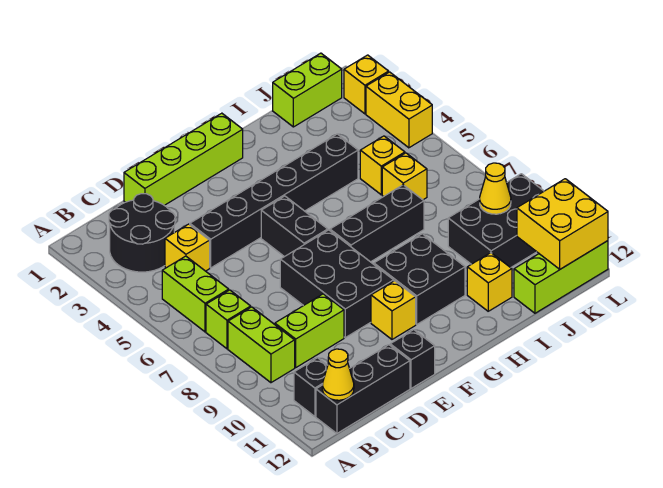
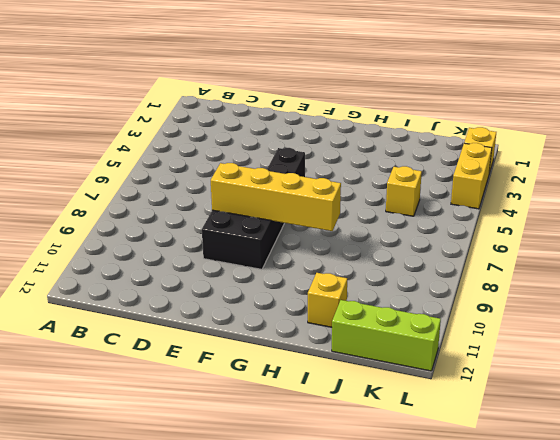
yellow 1x4 brick [211,163,341,231] -> none
none -> black 2x2 round brick [109,194,175,272]
none -> lime 1x2 brick [162,256,229,332]
none -> lime 1x1 brick [206,290,251,349]

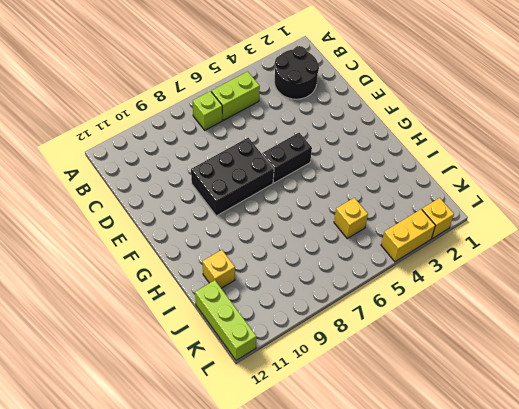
none -> lime 1x2 brick [228,307,295,383]
none -> black 1x1 brick [294,358,328,416]
none -> black 1x3 brick [316,345,410,433]

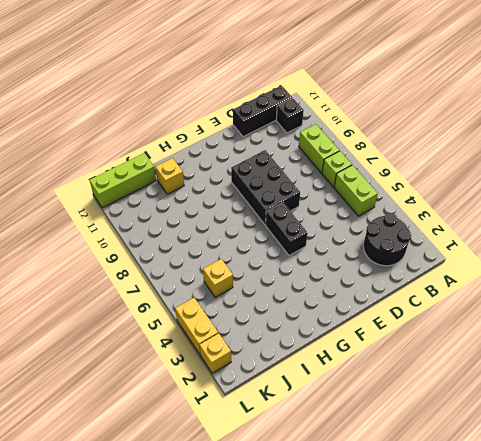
none -> yellow 1x1 brick [165,224,210,271]
none -> lime 1x2 brick [275,294,344,367]
none -> lime 1x4 brick [124,113,243,205]

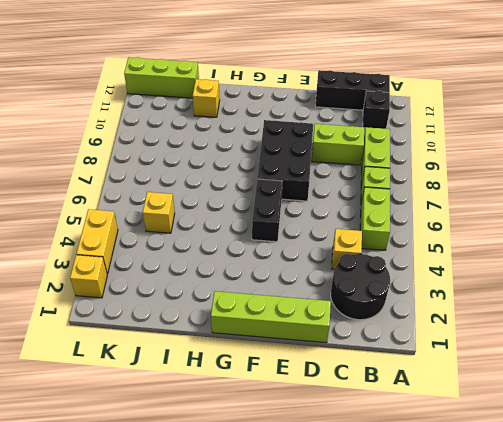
none -> black 1x6 brick [190,134,358,268]
none -> black 1x1 brick [390,330,435,388]
none -> yellow 1x1 brick [371,281,416,339]

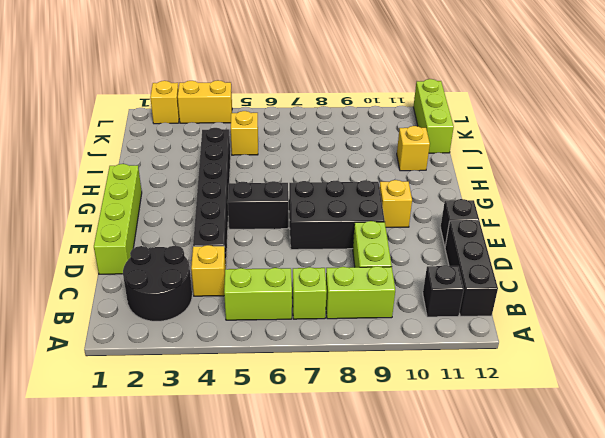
none -> black 1x3 brick [330,185,424,262]
none -> black 2x2 brick [374,234,465,324]
none -> lime 1x2 brick [273,53,342,127]

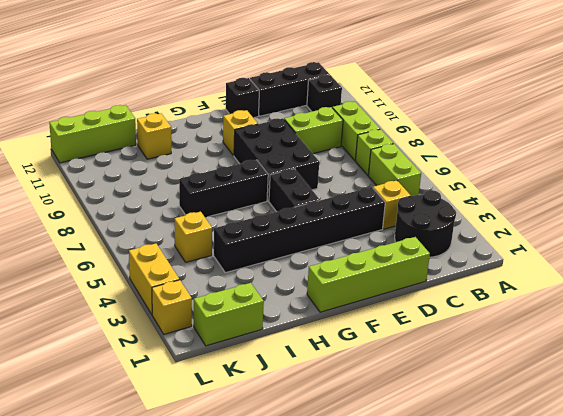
none -> black 2x2 brick [374,234,465,324]
none -> yellow 1x1 brick [382,153,427,200]
none -> black 2x3 brick [448,174,544,268]

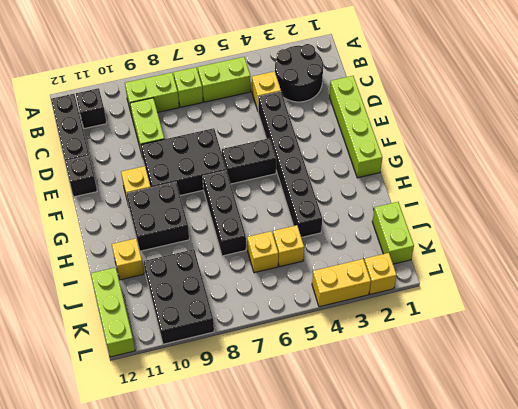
none -> yellow 1x1 cone [322,349,354,400]
none -> yellow 1x1 cone [480,163,511,214]
none -> yellow 2x2 brick [517,179,608,269]

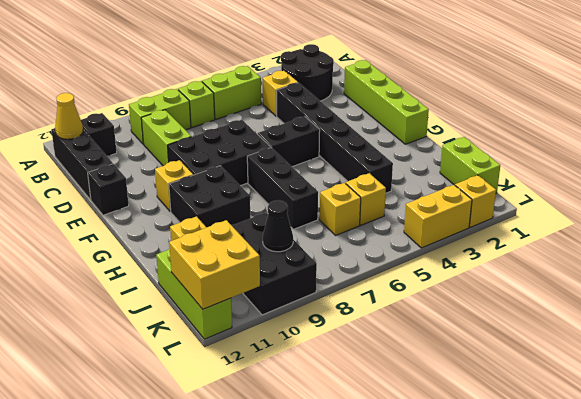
black 1x1 cone [263,200,293,252] -> yellow 1x1 cone [480,163,511,214]

